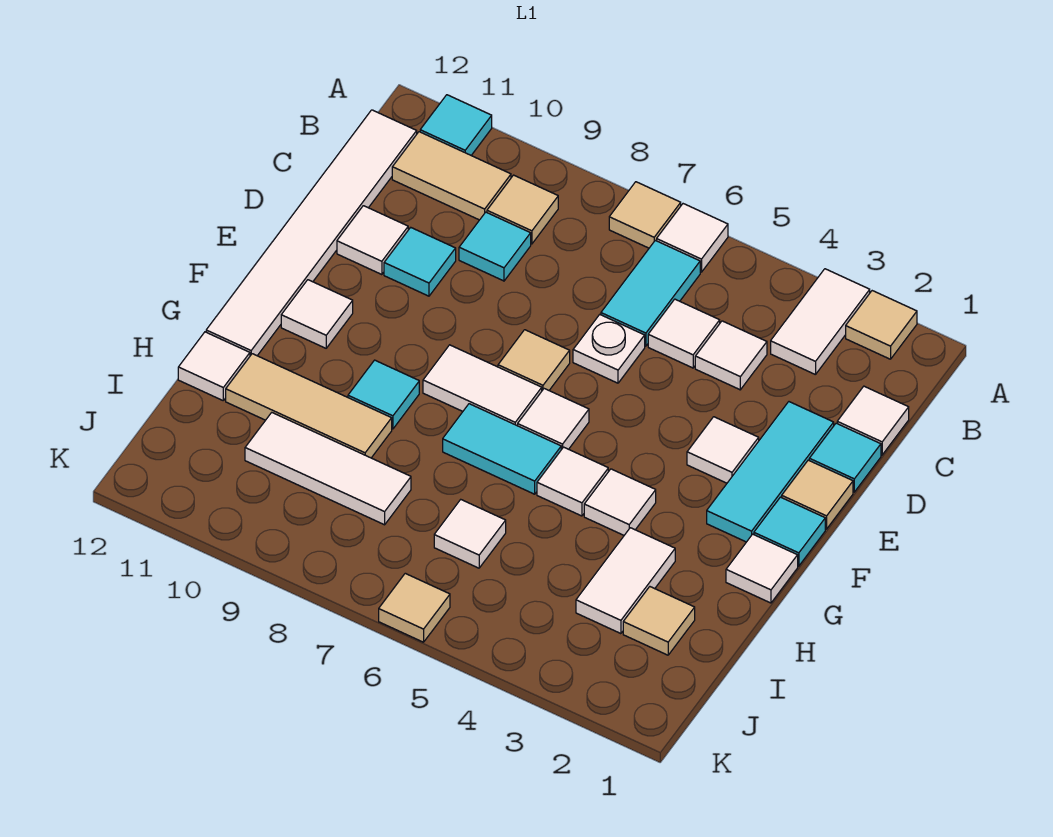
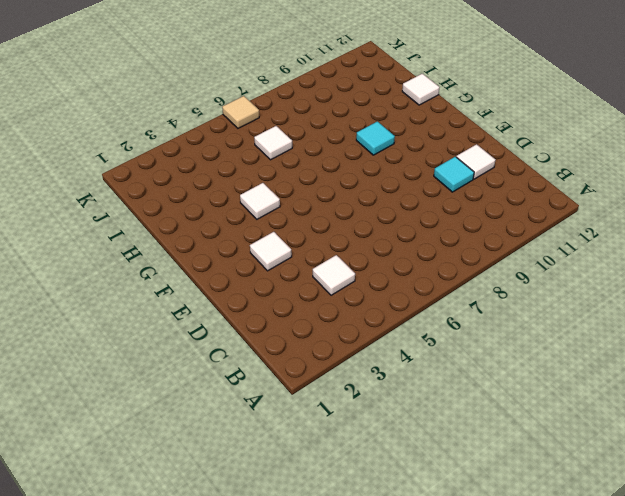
none -> tan 1x1 tile [846,291,917,359]
none -> white 1x2 tile [771,269,870,375]
none -> white 1x1 tile [657,204,728,272]
none -> tan 1x1 tile [609,182,681,248]

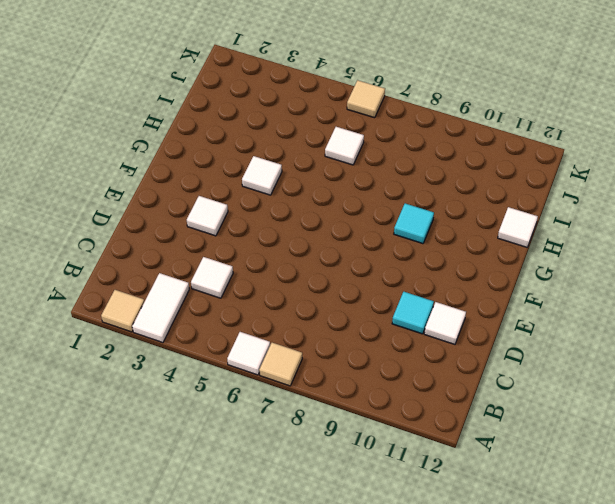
none -> cyan 1x1 tile [420,95,492,155]
none -> cyan 1x2 tile [601,240,700,346]
none -> tan 1x1 tile [487,175,558,244]
none -> tan 1x2 tile [392,132,511,220]

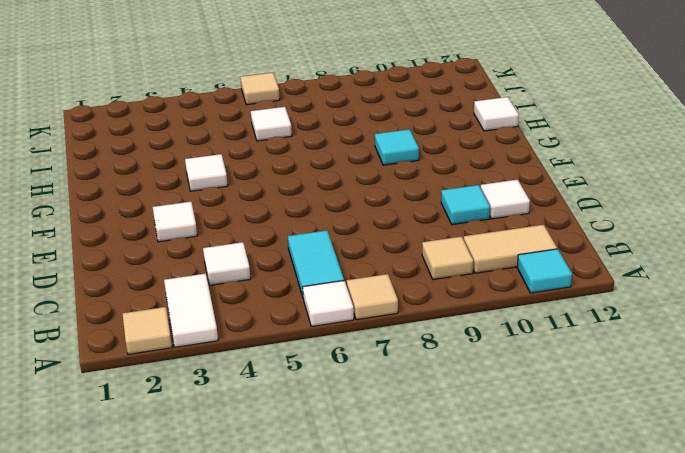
none -> white 1x6 tile [206,110,417,356]
none -> white 1x1 tile [837,386,909,455]
none -> white 1x1 tile [648,299,720,368]
none -> cyan 1x1 tile [459,212,531,281]

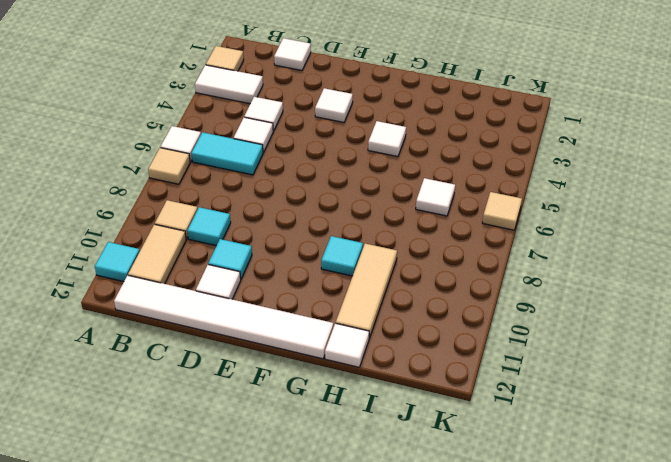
none -> cyan 1x1 tile [809,423,881,492]
none -> cyan 1x3 tile [707,402,834,542]
none -> white 1x1 plate [573,315,645,383]
none -> tan 1x1 tile [782,460,853,529]

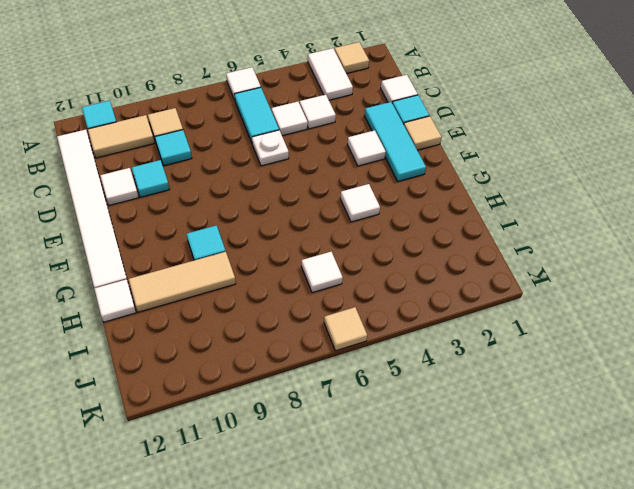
none -> tan 1x1 tile [609,182,681,248]
none -> tan 1x1 tile [498,330,570,390]
none -> cyan 1x1 tile [754,497,825,566]
none -> white 1x1 tile [518,389,589,450]

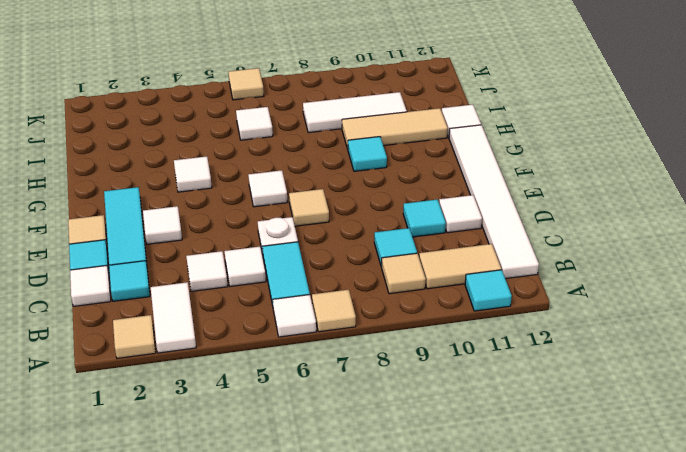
cyan 1x1 tile [109,261,150,301] -> cyan 1x1 tile moved to [754,497,825,566]
none -> white 1x2 tile [423,345,542,426]
none -> white 1x1 tile [281,280,353,348]
none -> white 1x1 tile [726,534,798,603]
none -> white 1x1 tile [537,447,608,516]

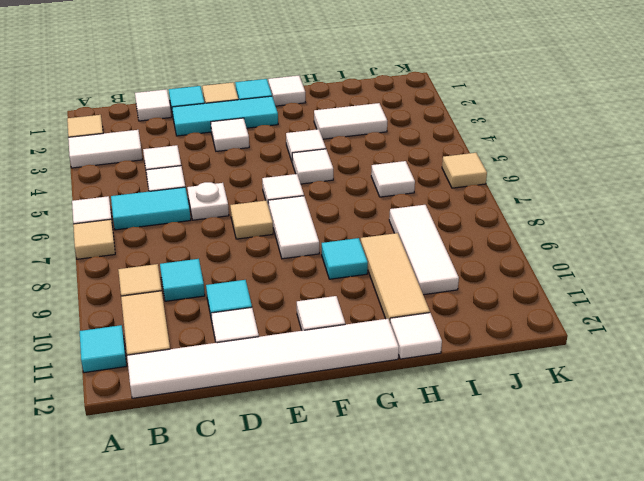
none -> cyan 1x2 tile [443,404,561,494]
none -> tan 1x1 tile [623,587,695,655]

